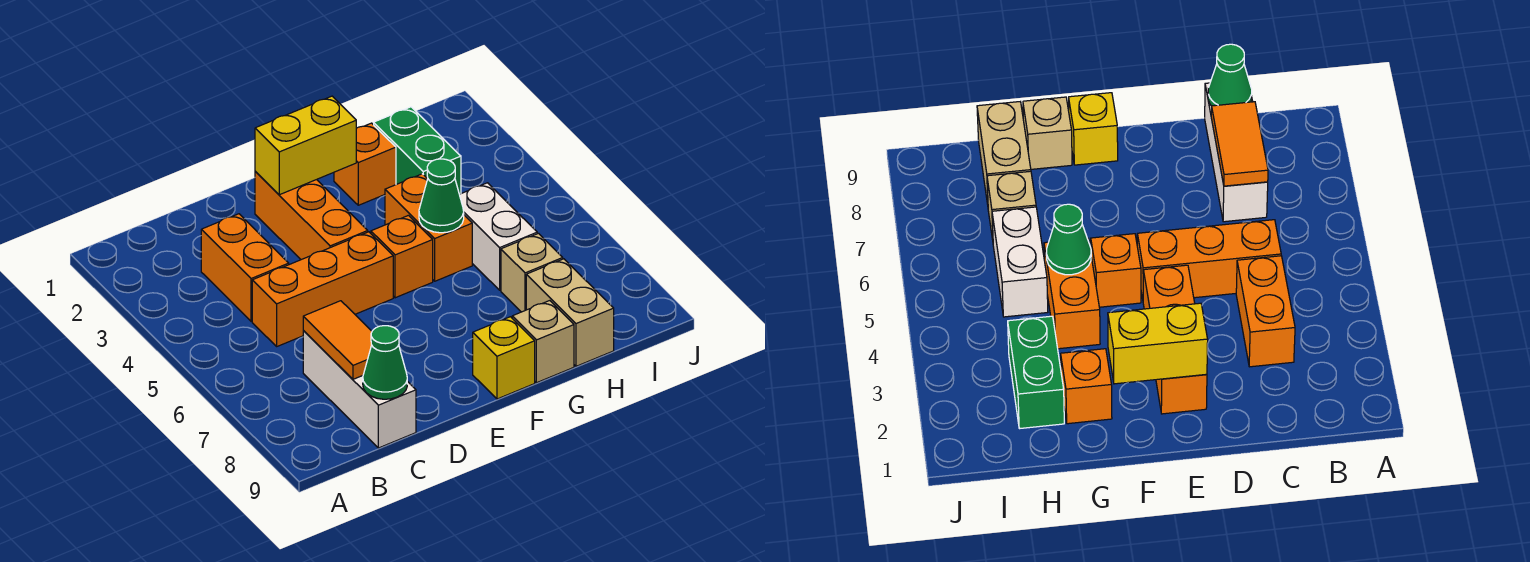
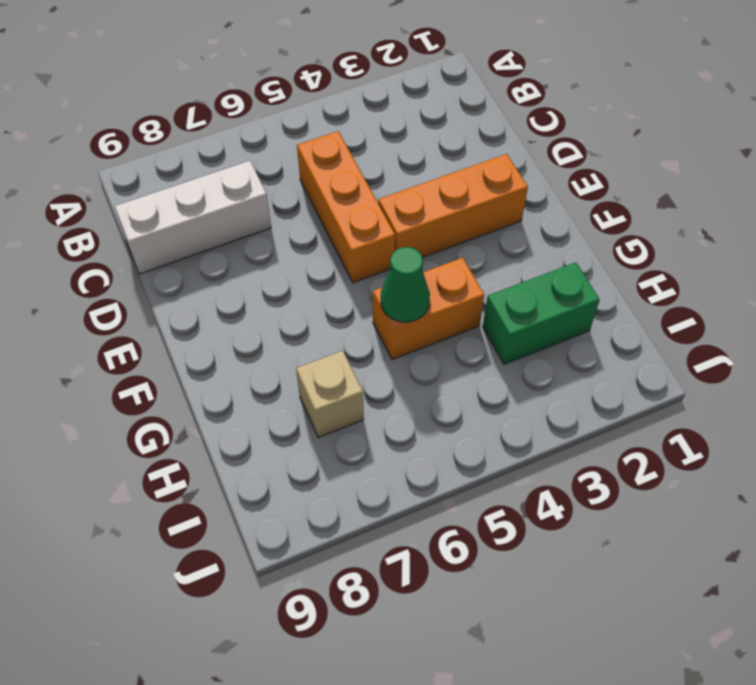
none -> orange 1x2 brick [201,214,289,321]
none -> orange 1x1 brick [371,215,433,298]
none -> yellow 1x1 brick [473,317,535,399]

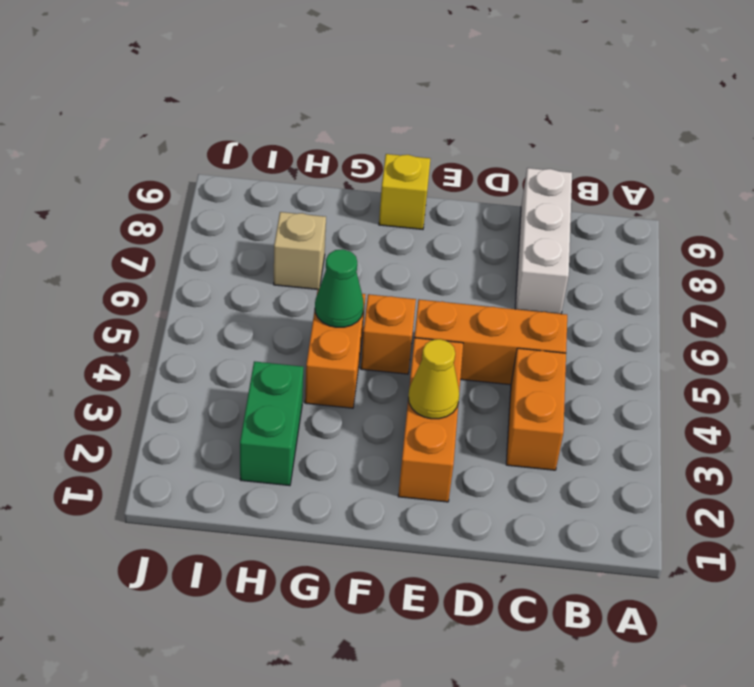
yellow 1x1 cone [408,339,459,419] -> none
none -> orange 1x1 brick [334,123,396,205]
none -> tan 1x1 brick [512,301,574,383]
none -> white 1x2 brick [459,183,537,290]

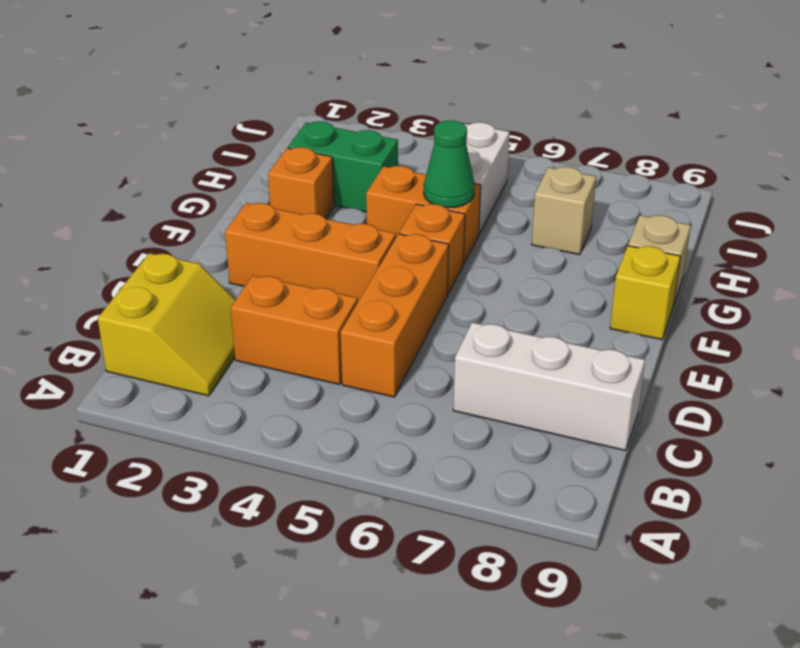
yellow 2x2 slope [98,253,235,396] -> none
white 1x2 brick [464,122,510,234] -> white 1x2 brick turned to [459,183,537,290]
none -> tan 1x2 brick [526,259,614,366]
none -> orange 1x2 tile [303,301,372,379]
none -> green 1x1 cone [363,326,407,399]

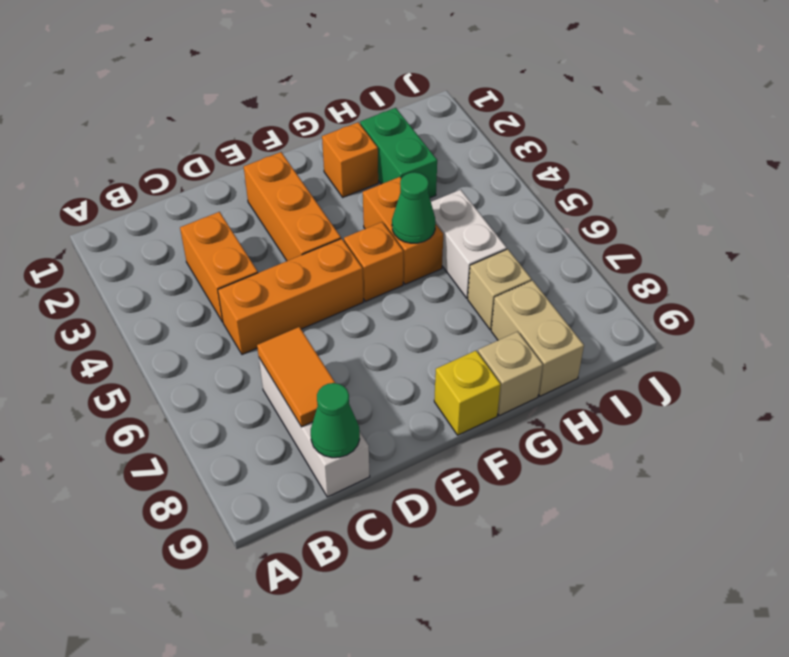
none -> yellow 1x2 brick [255,96,356,195]

